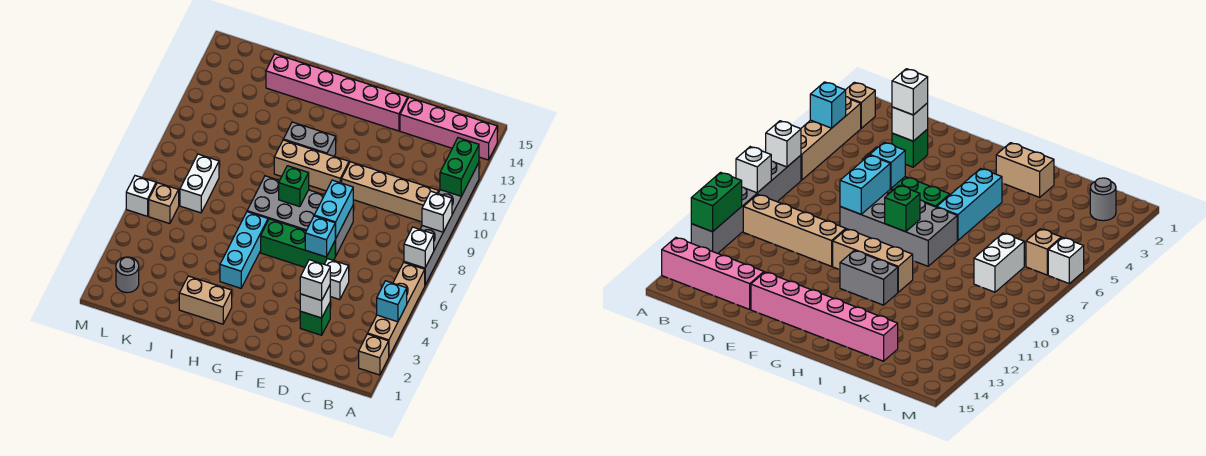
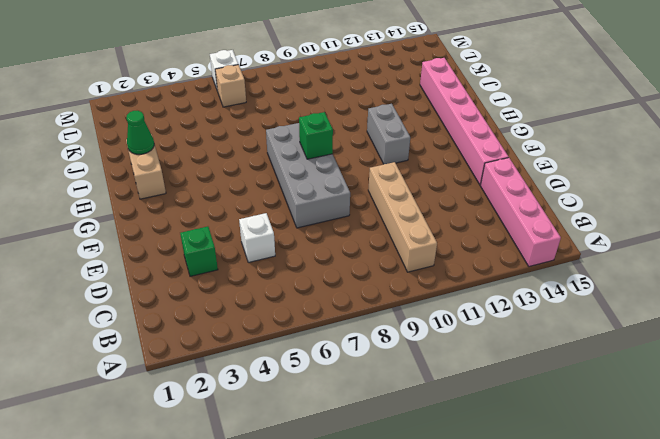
green 1x1 cone [126,111,154,154] -> none
none -> tan 1x1 brick [359,334,389,375]
none -> tan 1x4 brick [368,262,425,356]
none -> grey 1x6 brick [404,163,479,285]

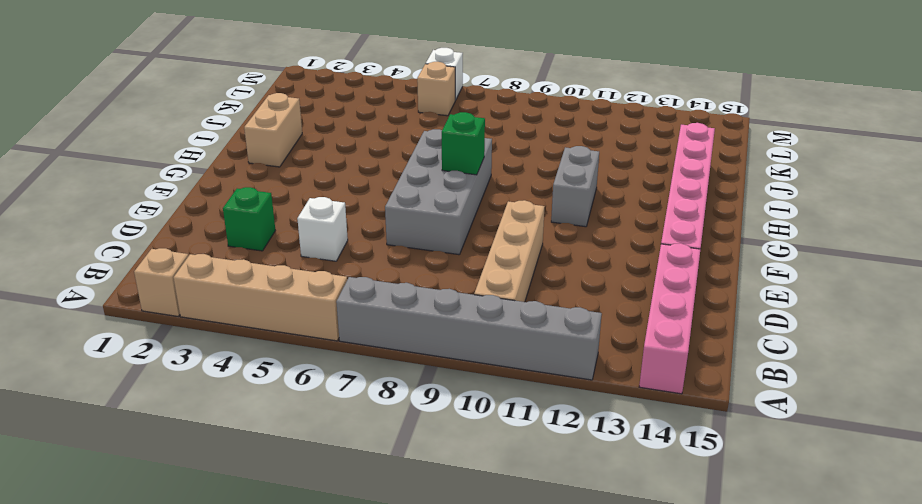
none -> green 1x3 brick [261,219,335,267]
none -> tan 1x3 brick [274,140,349,191]
none -> cyan 1x3 brick [220,212,268,288]

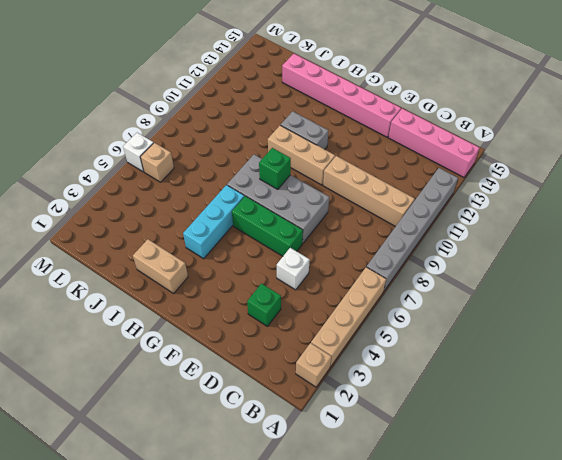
none -> white 1x2 brick [180,154,219,213]
none -> grey 1x1 round brick [116,257,139,293]
none -> cyan 1x1 brick [377,281,407,322]

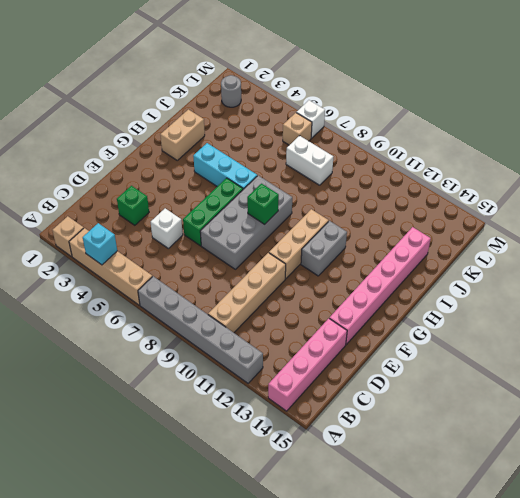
none -> white 1x1 brick [404,227,434,268]
none -> white 1x1 brick [422,191,452,232]
none -> green 1x2 brick [440,138,479,196]

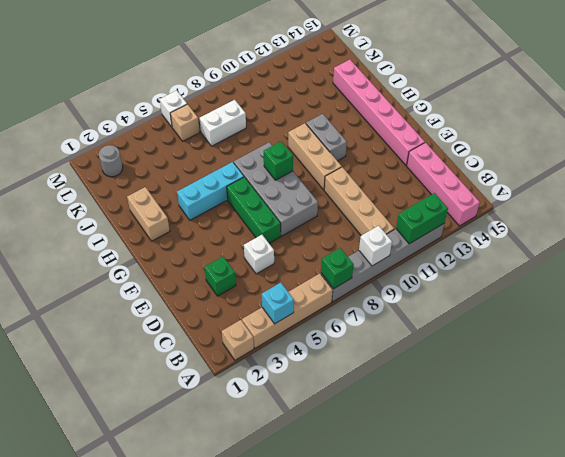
green 1x1 brick [321,248,354,289] -> white 1x1 brick [404,227,434,268]
none -> white 1x1 brick [300,285,330,318]
none -> cyan 1x1 brick [305,216,335,257]
none -> cyan 1x2 brick [314,180,353,239]

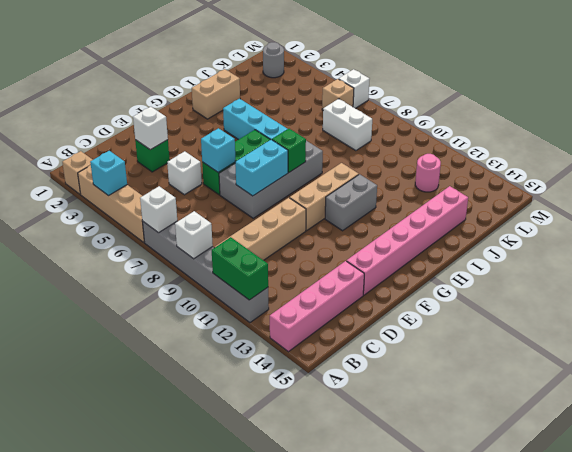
cyan 1x2 brick [235,140,288,196] -> cyan 1x2 brick turned to [314,180,353,239]
pink 1x1 round brick [415,154,441,192] -> none
none -> white 1x1 brick [300,260,330,301]

